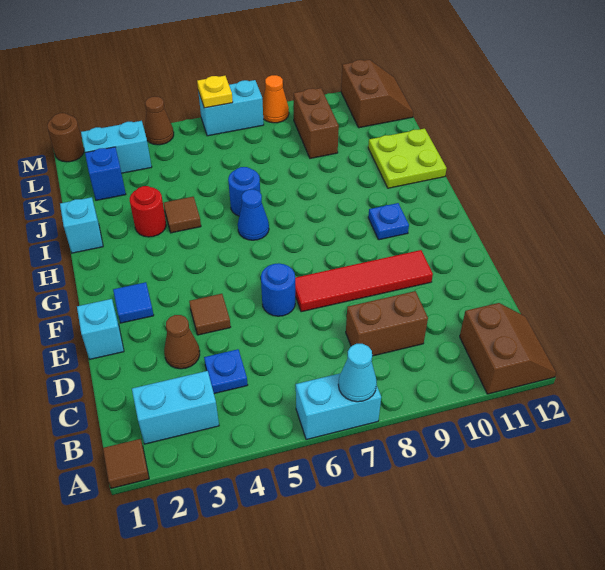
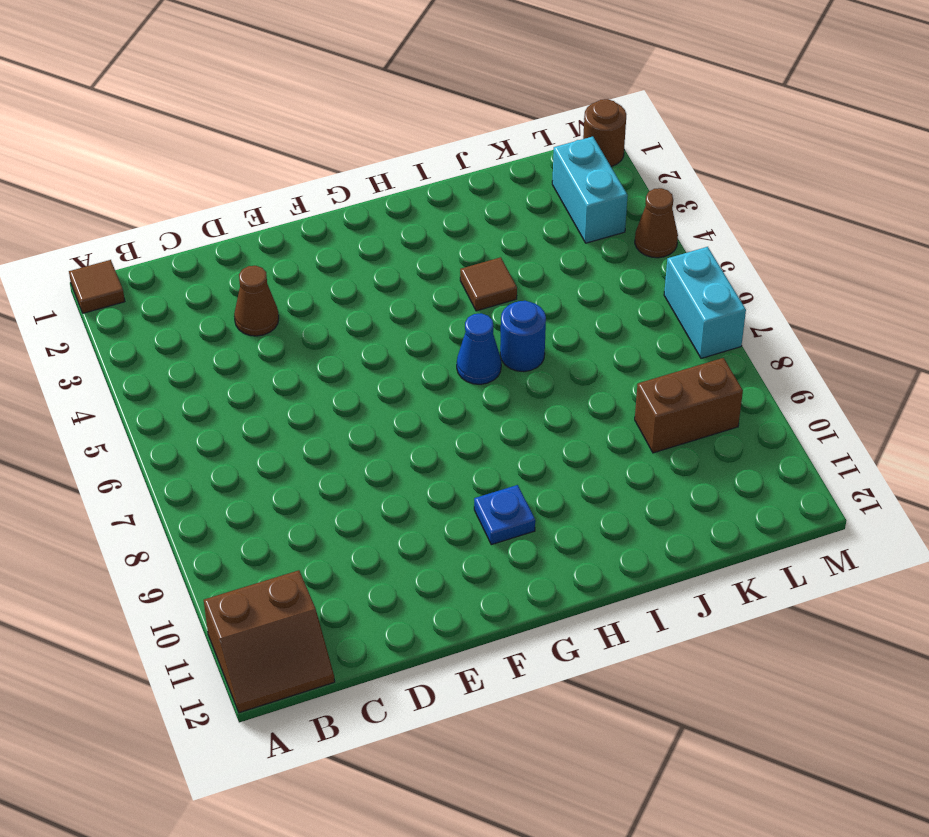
none -> cyan 1x2 brick [296,373,381,440]
none -> cyan 1x2 brick [132,371,219,444]
none -> blue 1x1 plate [204,349,248,394]

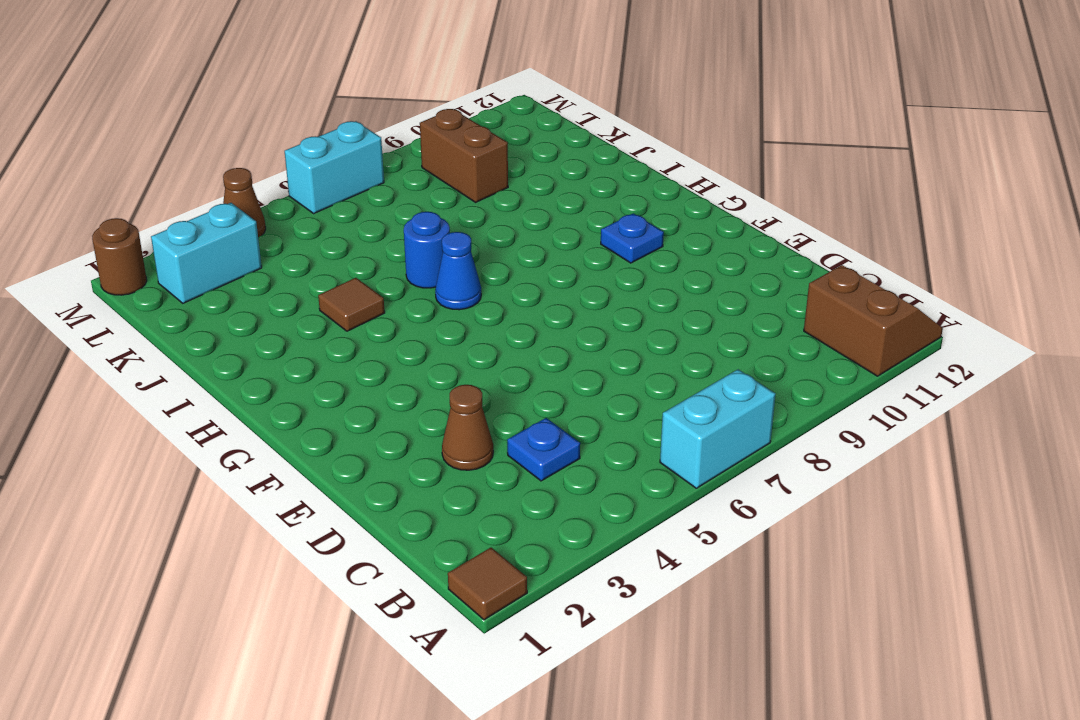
none -> cyan 1x2 brick [132,371,219,444]
none -> brown 1x2 brick [346,291,428,356]
none -> cyan 1x1 brick [77,299,124,359]

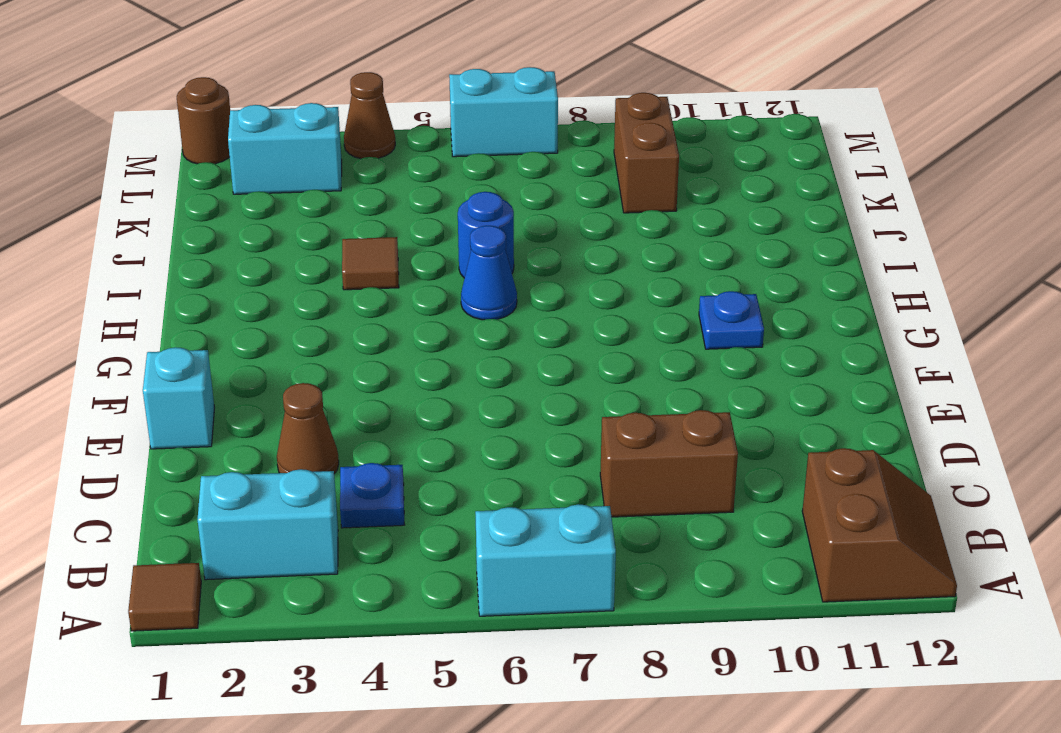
none -> brown 1x1 tile [189,294,231,335]
none -> blue 1x1 round brick [261,264,295,316]
none -> red 1x4 tile [295,250,433,312]

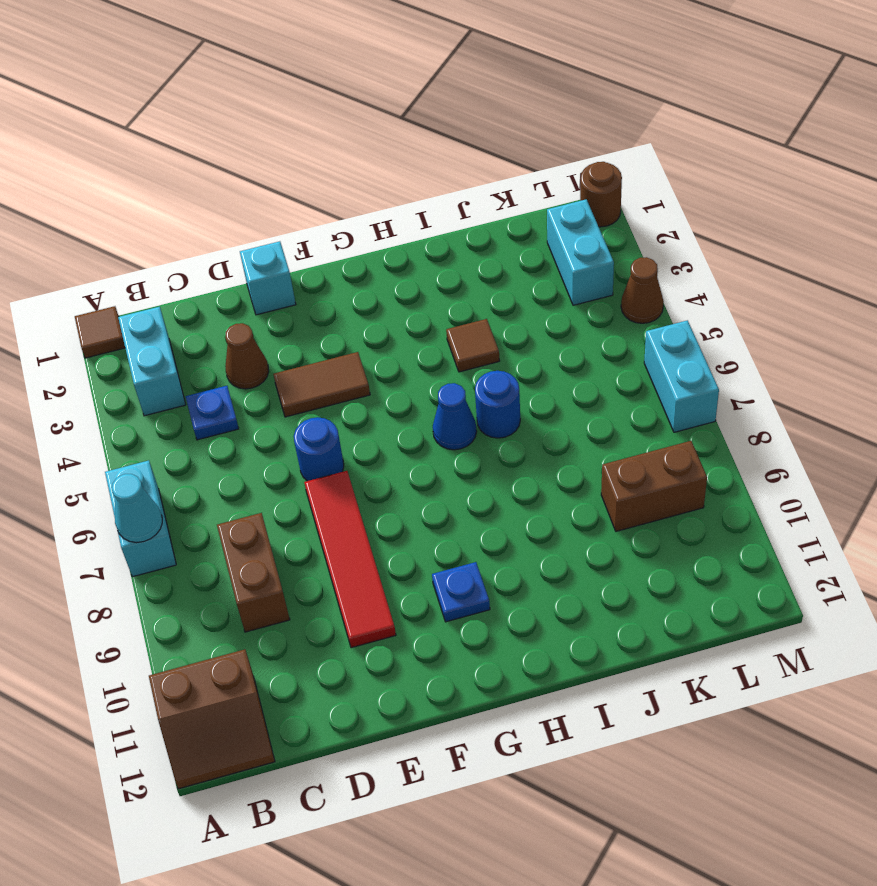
brown 1x2 tile [273,352,370,417] -> brown 1x1 tile [189,294,231,335]
none -> blue 1x1 tile [113,282,154,323]
none -> cyan 1x1 brick [60,197,103,253]
none -> red 1x1 round brick [130,186,166,237]

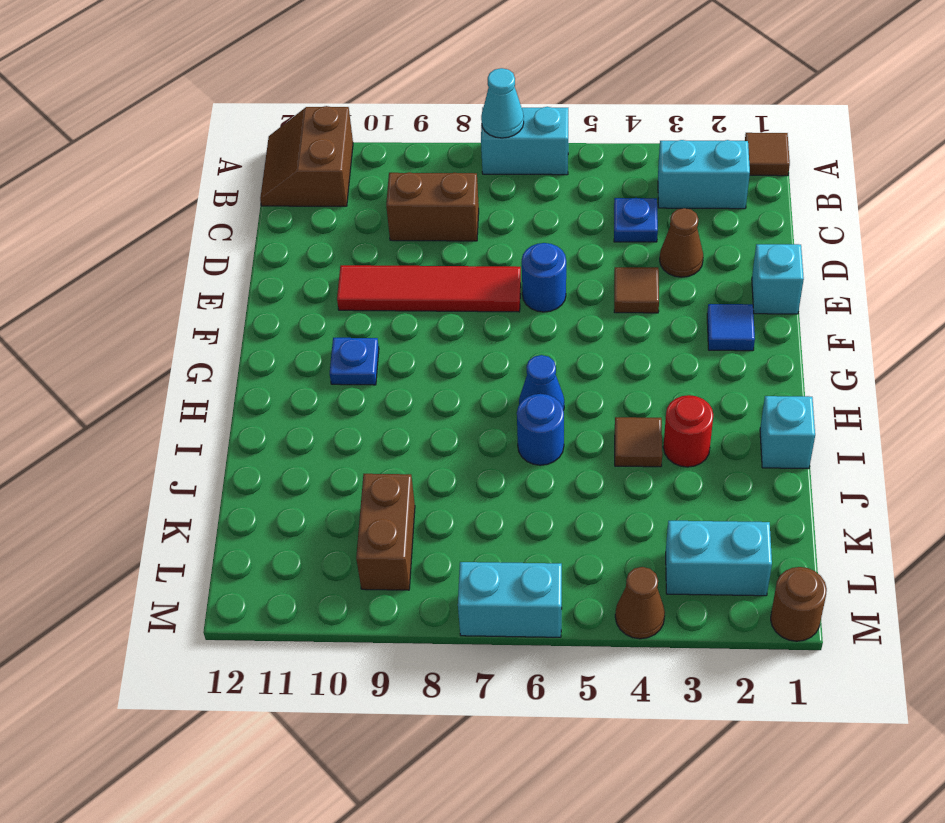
none -> lime 2x2 plate [368,128,447,188]
none -> blue 1x1 brick [85,147,126,200]
none -> brown 2x2 slope [341,60,413,128]

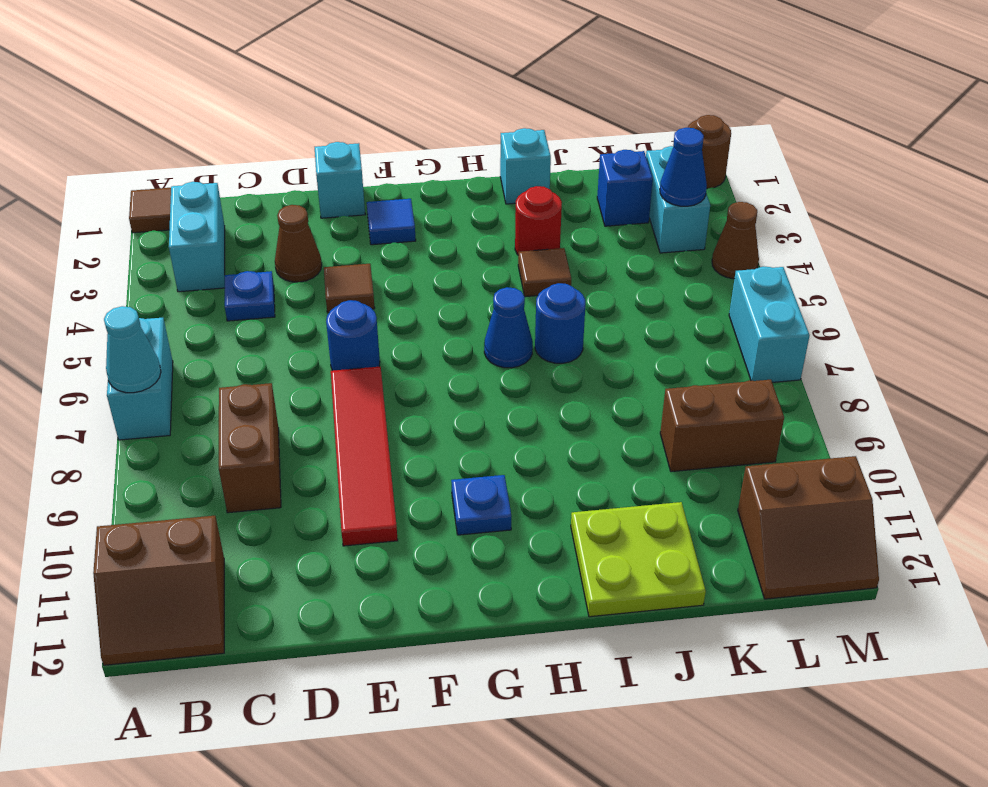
blue 1x1 cone [660,128,707,206] -> none
none -> orange 1x1 cone [263,75,289,123]
none -> yellow 1x1 plate [197,76,233,108]

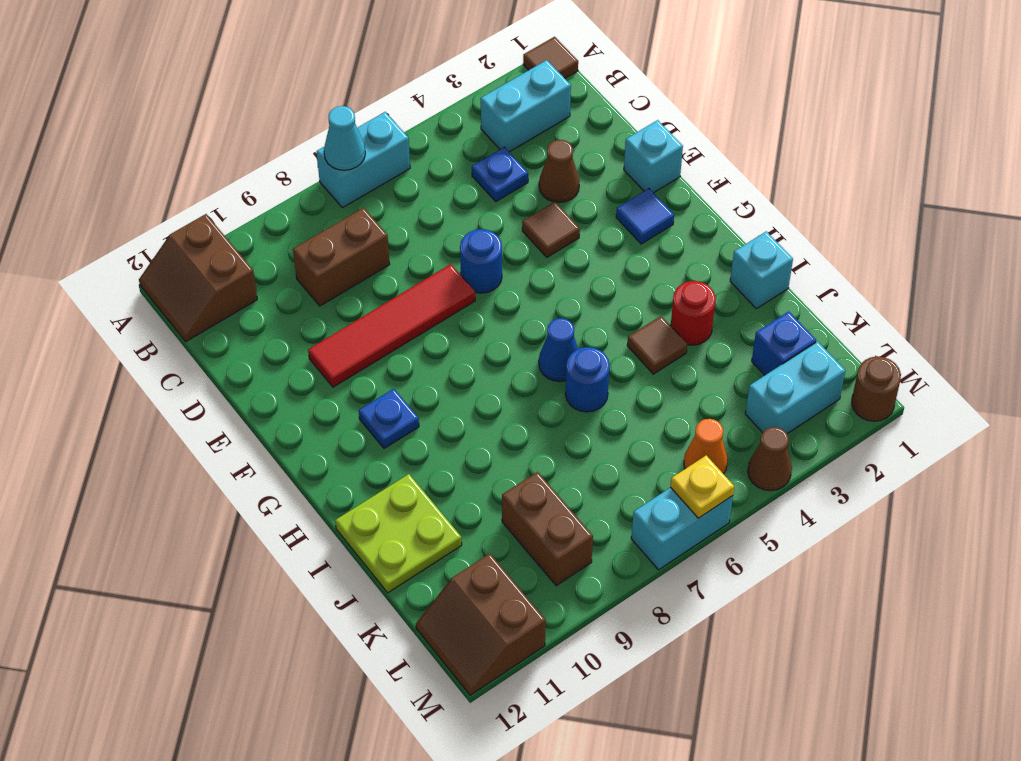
orange 1x1 cone [684,419,728,474] -> orange 1x1 cone moved to [263,75,289,123]

